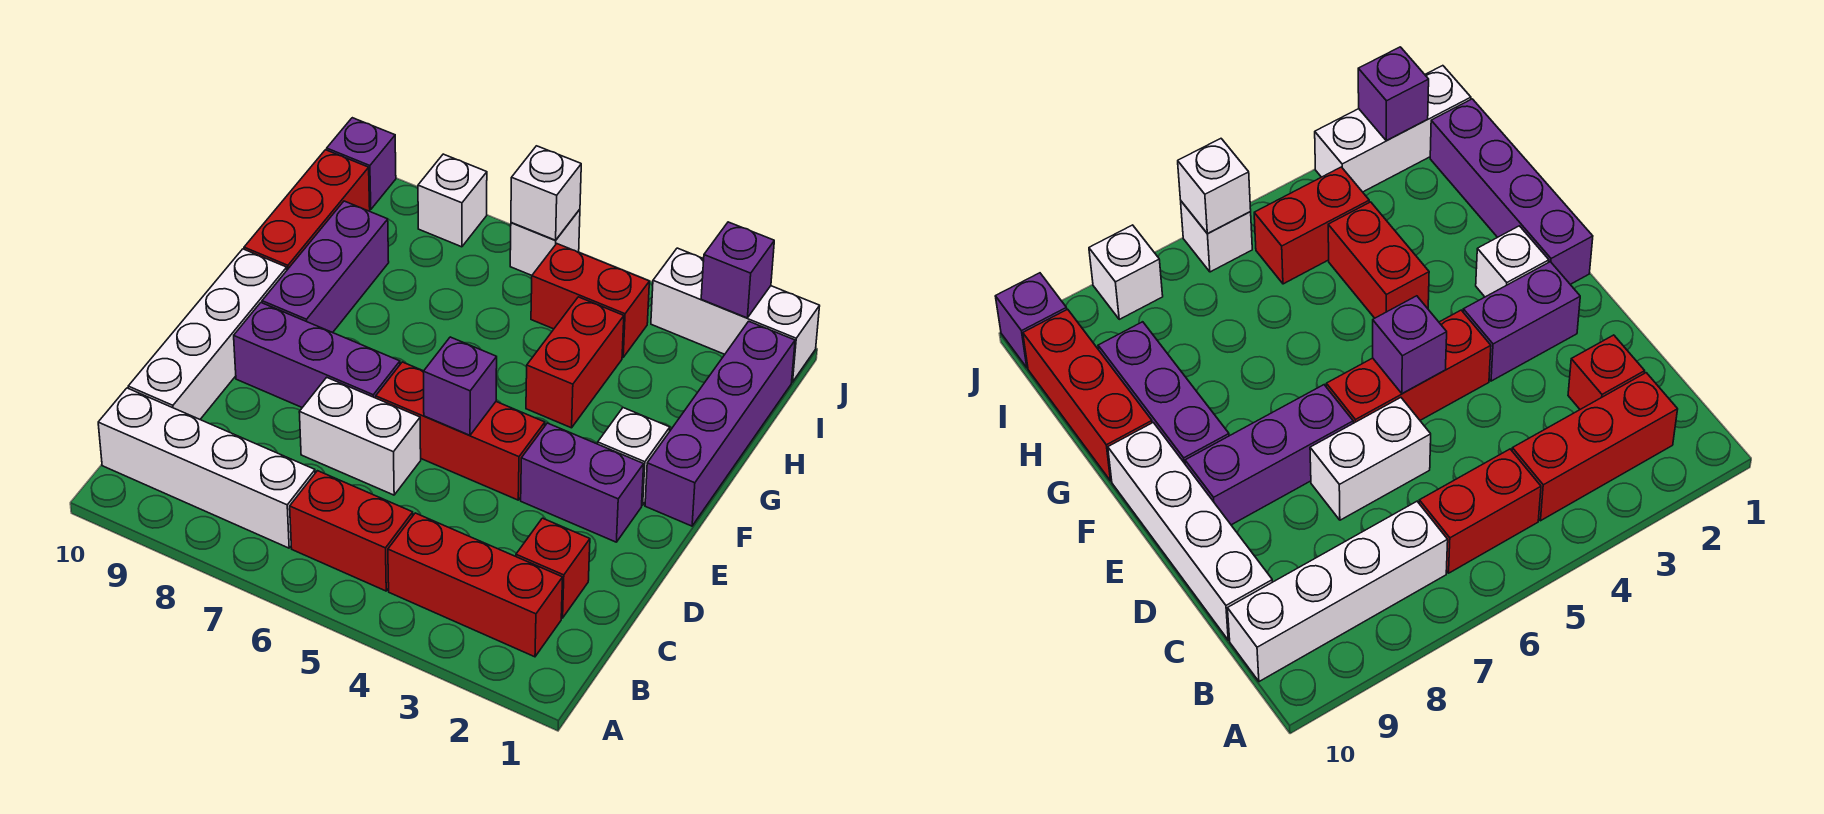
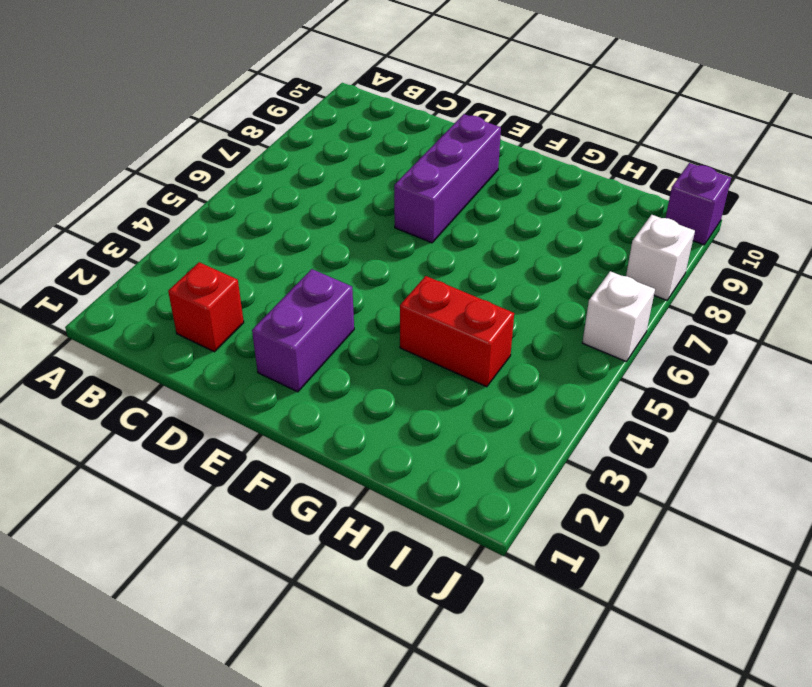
none -> red 1x3 brick [388,513,563,657]
none -> red 1x2 brick [290,471,413,591]
none -> white 1x4 brick [98,388,315,548]

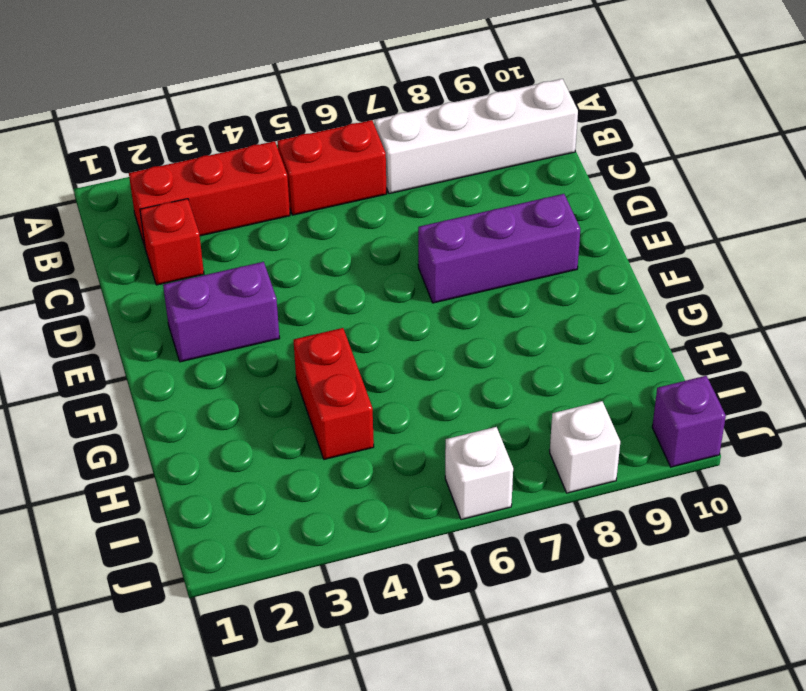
none -> white 1x4 brick [128,249,287,419]
none -> white 1x2 brick [299,377,421,495]
none -> red 1x3 brick [376,362,545,500]

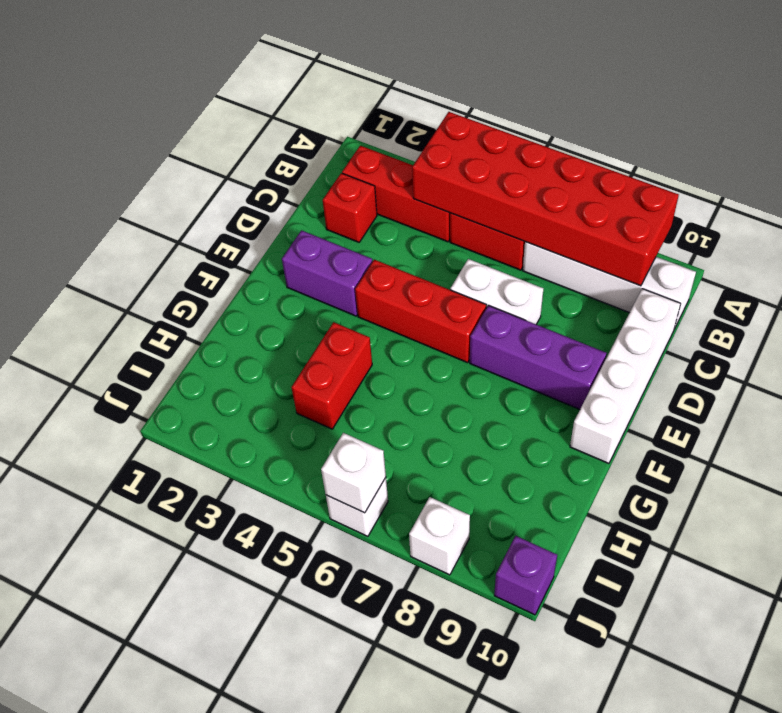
red 2x6 brick [412,112,679,286] -> none
none -> purple 1x4 brick [645,321,795,526]
none -> white 1x1 brick [598,408,670,505]
none -> purple 1x3 brick [262,201,389,333]

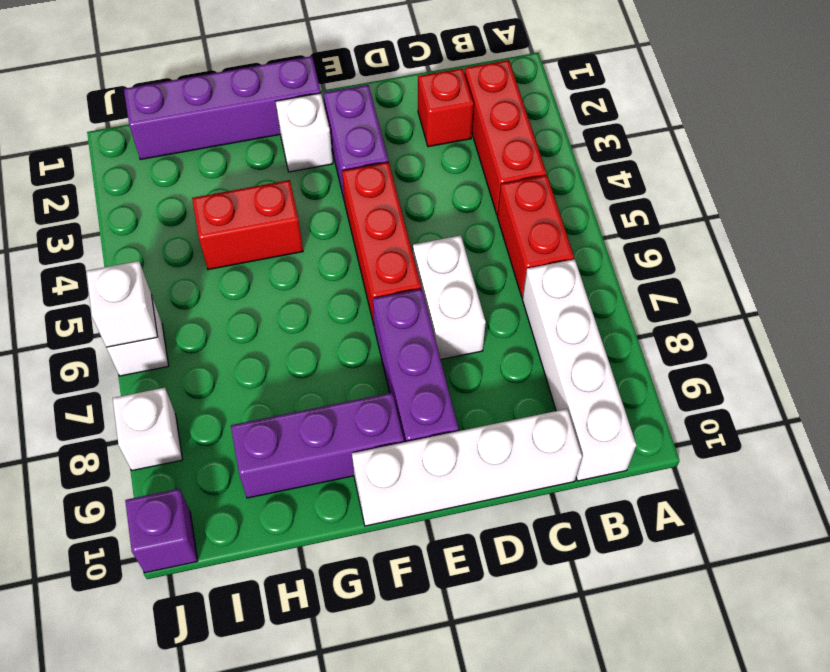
none -> red 1x3 brick [244,150,370,270]
none -> red 1x2 brick [531,244,649,357]
none -> white 1x3 brick [651,248,820,382]

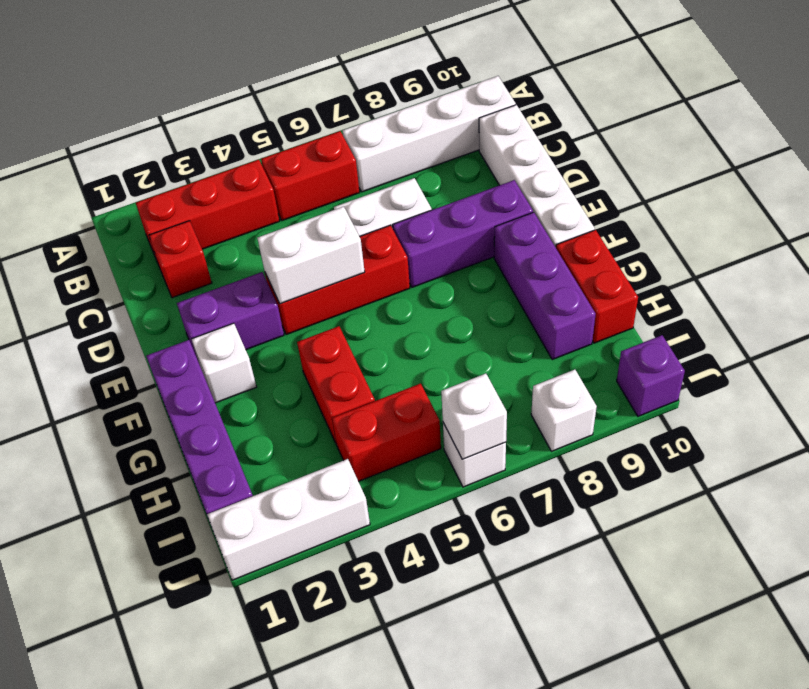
white 1x2 brick [257,207,365,304] -> purple 1x1 brick [423,337,497,435]
red 1x2 brick [556,230,638,343] -> red 1x3 brick [244,150,370,270]
none -> purple 1x1 brick [701,222,774,318]

